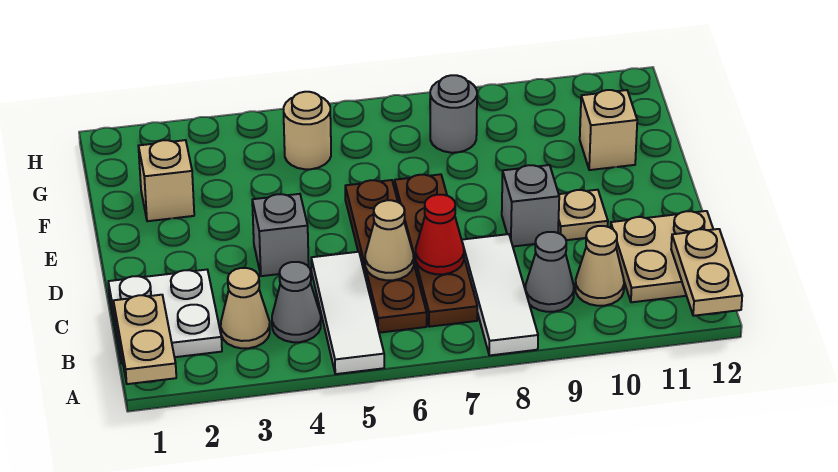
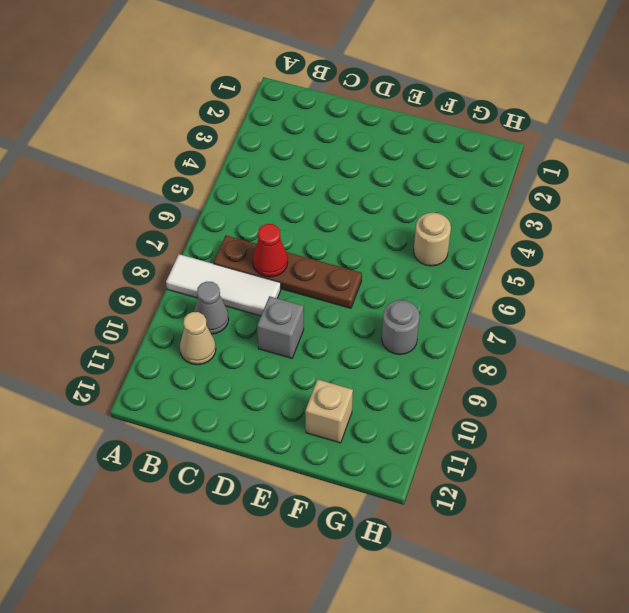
none -> white 1x3 tile [311,252,384,374]
none -> white 2x2 plate [108,270,222,364]
none -> tan 1x1 cone [221,268,270,348]

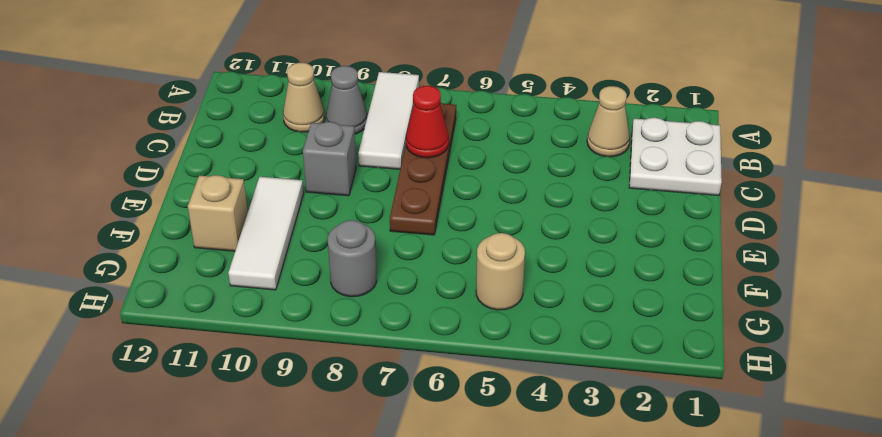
white 1x3 tile [228,177,304,290] -> white 1x3 tile moved to [311,252,384,374]
none -> grey 1x1 cone [272,262,321,342]
none -> brown 1x4 plate [345,180,427,333]
none -> tan 2x2 plate [611,211,713,302]

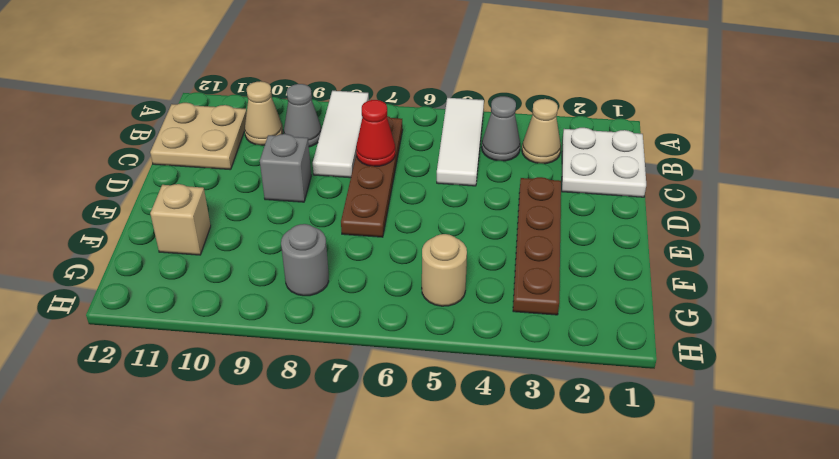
brown 1x4 plate [513,177,561,315] -> brown 1x4 plate moved to [345,180,427,333]
none -> grey 1x1 brick [252,194,309,276]
none -> tan 1x1 plate [558,190,608,240]
none -> tan 1x1 brick [139,140,194,221]

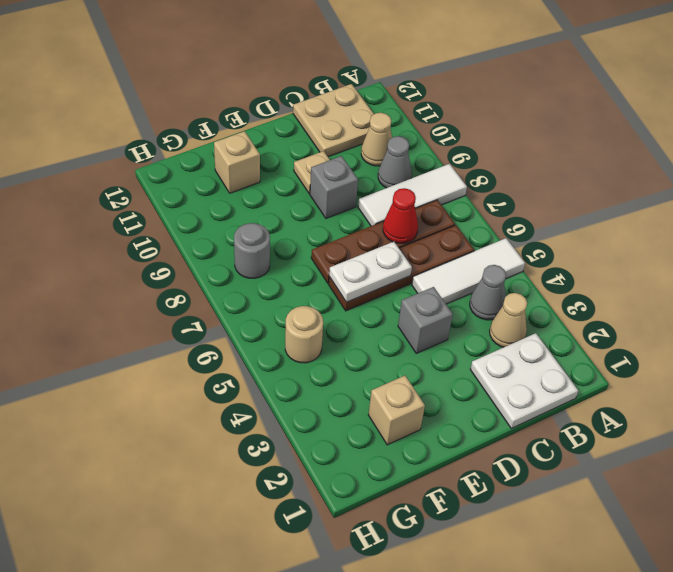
white 1x2 plate [329,242,412,302] -> none
none -> tan 1x2 plate [113,295,176,384]
none -> tan 1x2 plate [671,229,742,316]
none -> tan 1x1 cone [365,200,414,280]

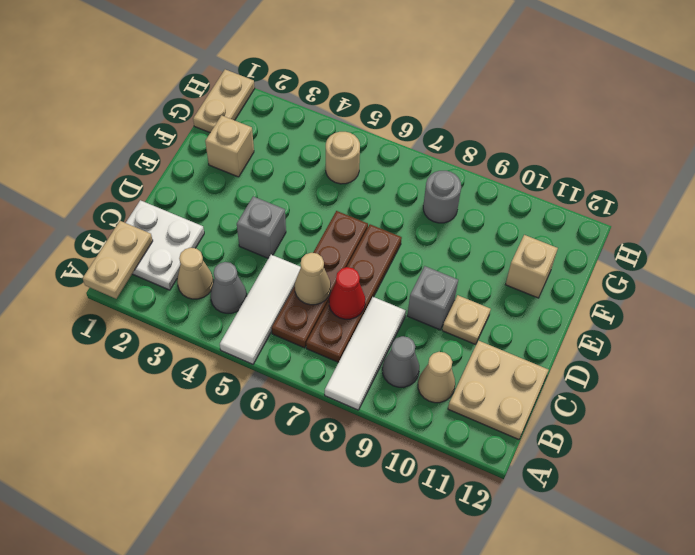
tan 1x2 plate [193,69,255,133] -> tan 1x2 plate moved to [671,229,742,316]

